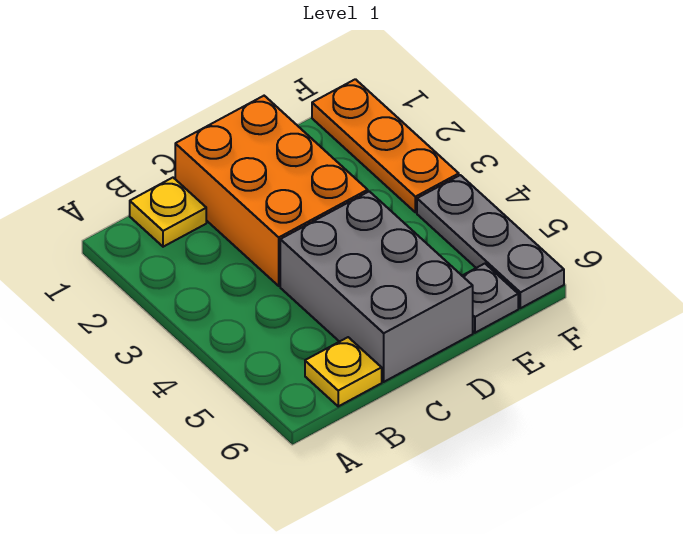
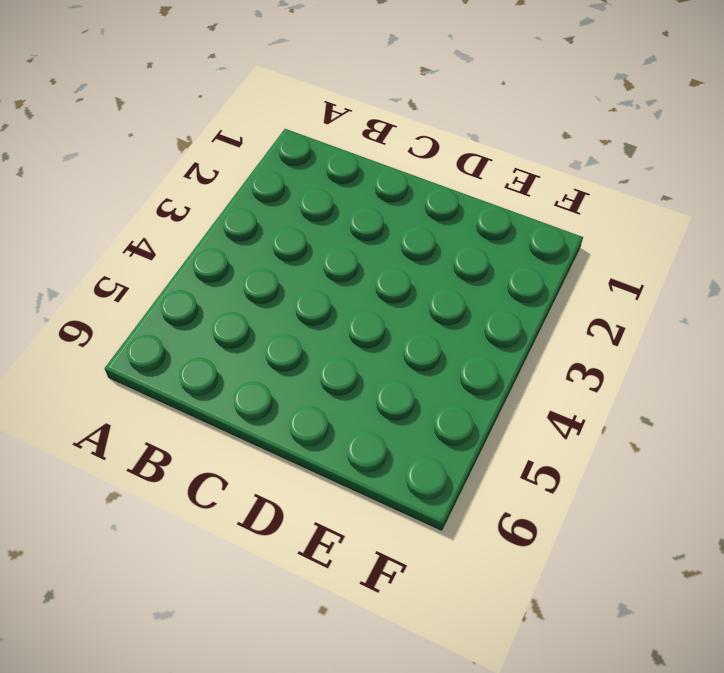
none -> yellow 1x1 plate [130,178,206,247]
none -> yellow 1x1 plate [305,337,382,406]

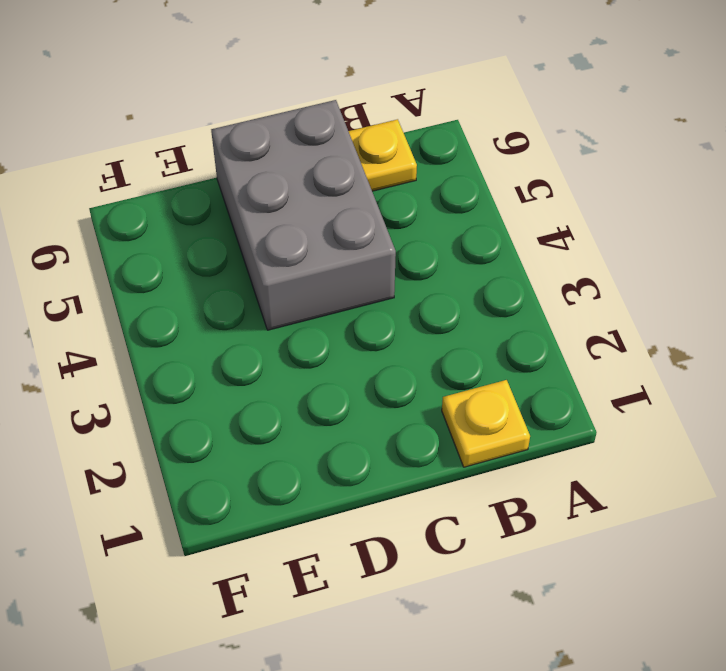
none -> orange 2x3 brick [175,96,368,286]
none -> grey 1x1 plate [462,264,518,333]

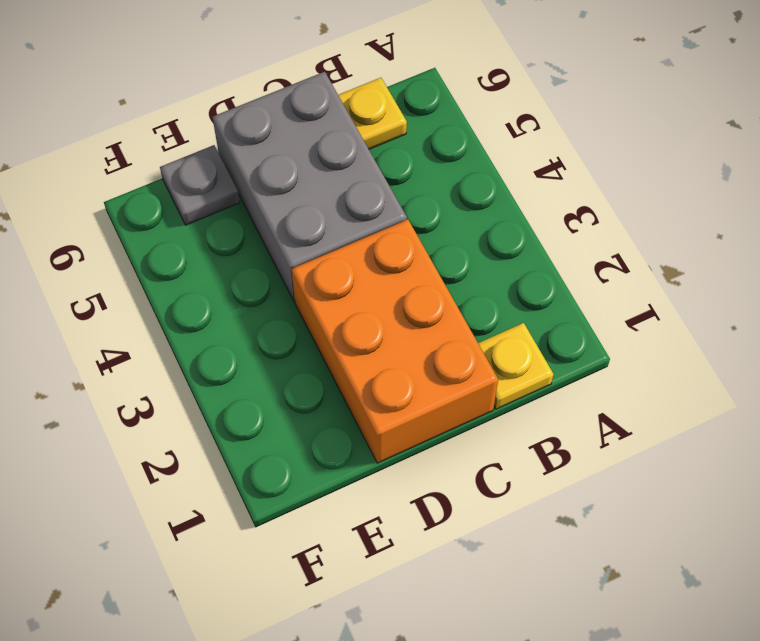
none -> orange 1x3 plate [312,79,459,212]
none -> grey 1x3 plate [417,175,564,308]

